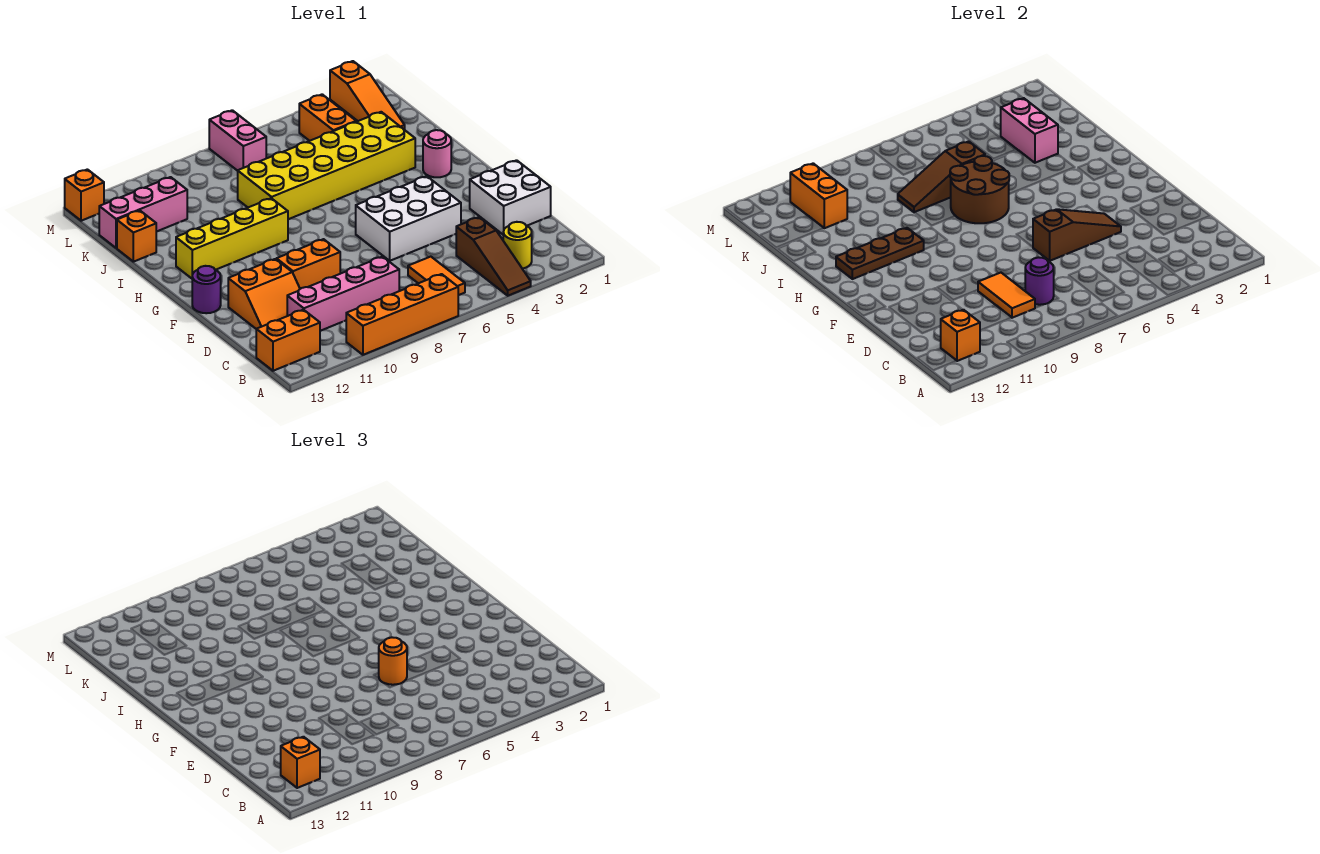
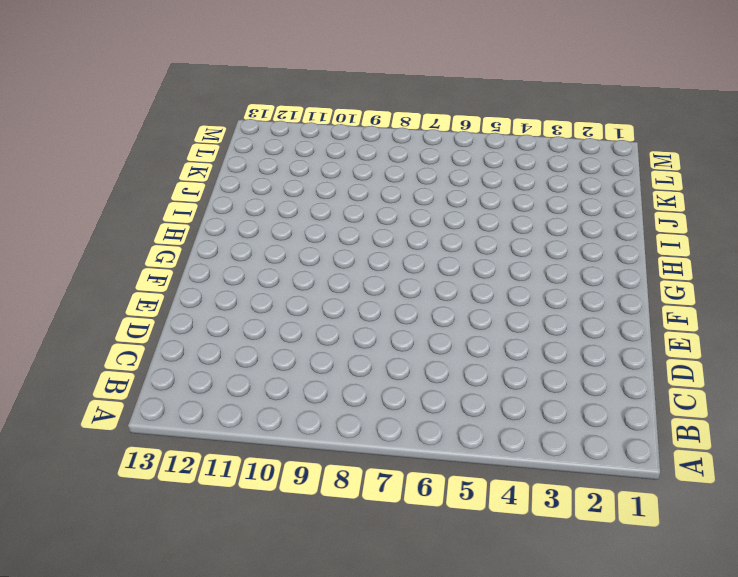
none -> brown 1x3 slope [456,217,531,296]
none -> orange 1x4 brick [346,274,458,355]
none -> yellow 1x1 round brick [503,222,532,269]
none -> orange 1x2 tile [408,257,465,295]

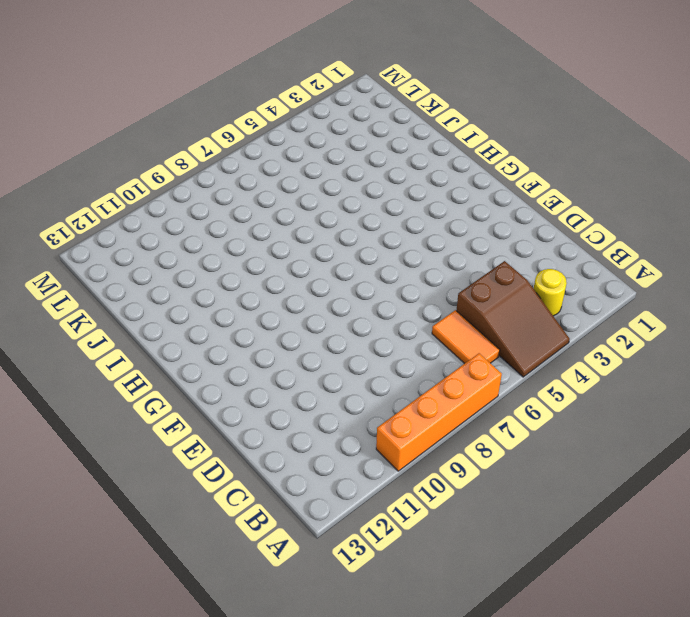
brown 2x3 slope [456,261,570,377] -> brown 1x3 slope [456,217,531,296]
none -> orange 1x2 brick [256,310,320,371]
none -> pink 1x4 brick [287,257,399,331]
none -> white 2x2 brick [470,160,551,234]
none -> orange 2x2 slope [228,259,300,329]

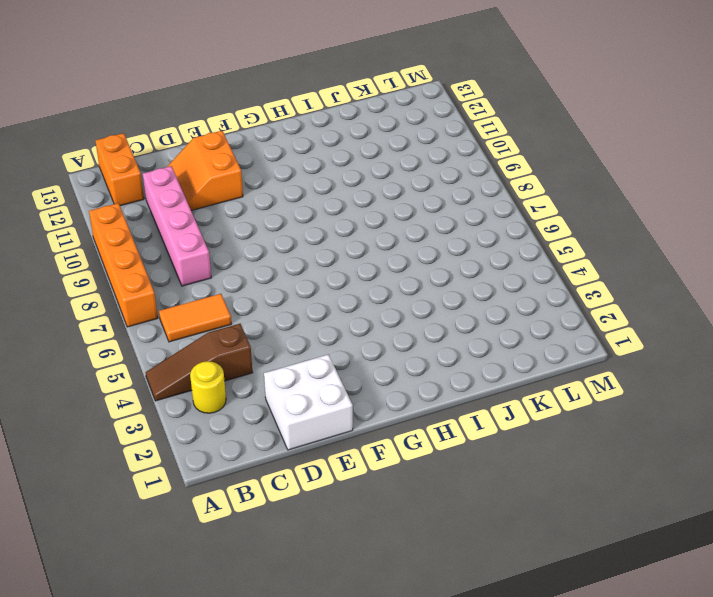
none -> white 2x3 brick [356,176,461,261]
none -> orange 1x2 brick [276,239,340,289]
none -> purple 1x1 round brick [192,266,221,313]
none -> pink 1x1 round brick [423,130,451,177]

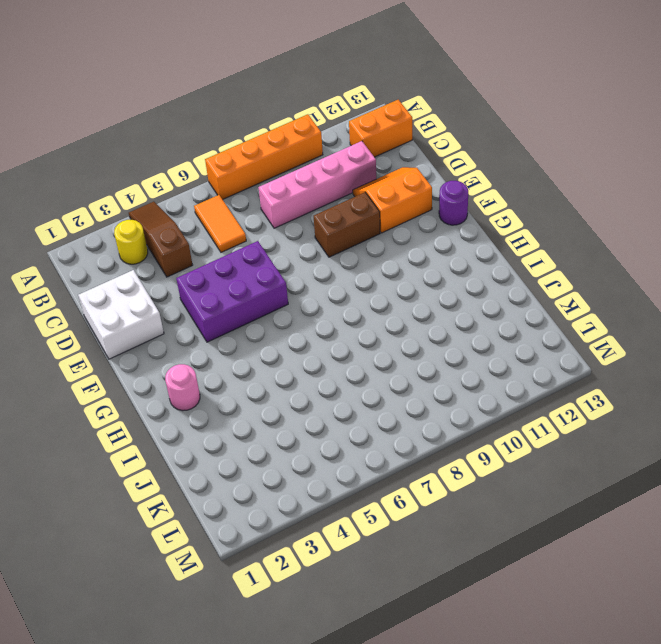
purple 2x3 brick [176,241,288,342] -> white 2x3 brick [356,176,461,261]
brown 1x2 brick [314,192,380,257] -> orange 1x2 brick [276,239,340,289]
none -> yellow 1x4 brick [176,198,288,278]
none -> yellow 2x6 brick [238,112,415,219]
none -> orange 1x1 brick [117,210,156,262]
none -> orange 1x3 slope [330,61,405,130]

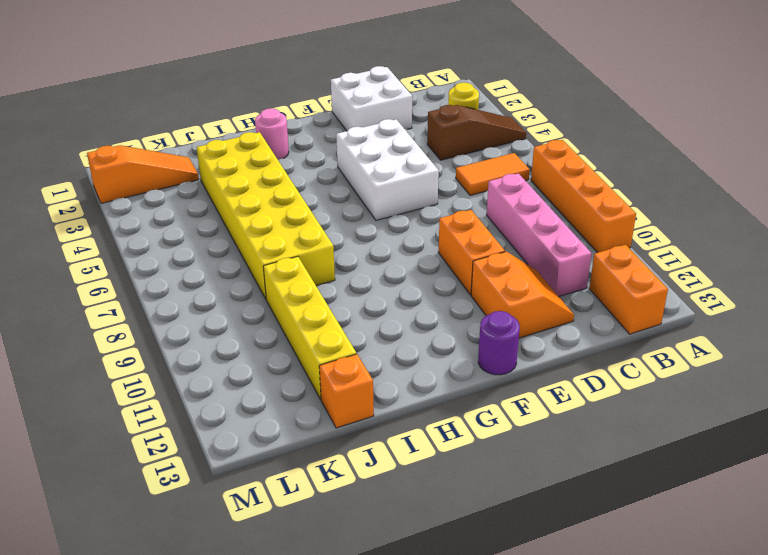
yellow 1x4 brick [263,256,356,399] -> yellow 1x4 brick moved to [176,198,288,278]
none -> orange 1x2 brick [299,94,356,141]
none -> pink 1x3 brick [99,177,187,248]
none -> pink 1x2 brick [209,110,266,171]
none -> orange 1x1 brick [65,169,104,221]

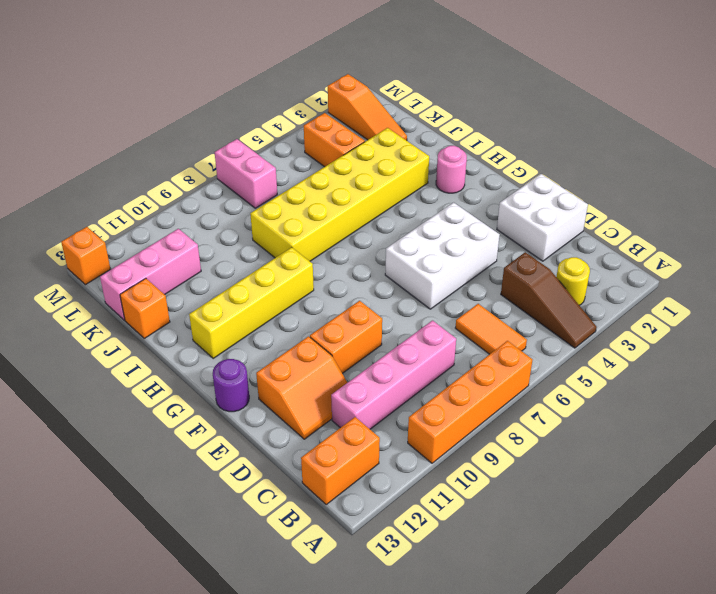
none -> orange 1x1 brick [941,310,980,361]
none -> purple 1x1 round brick [1025,257,1054,305]
none -> orange 1x2 tile [978,273,1035,318]
none -> brown 1x3 slope [1033,209,1121,261]

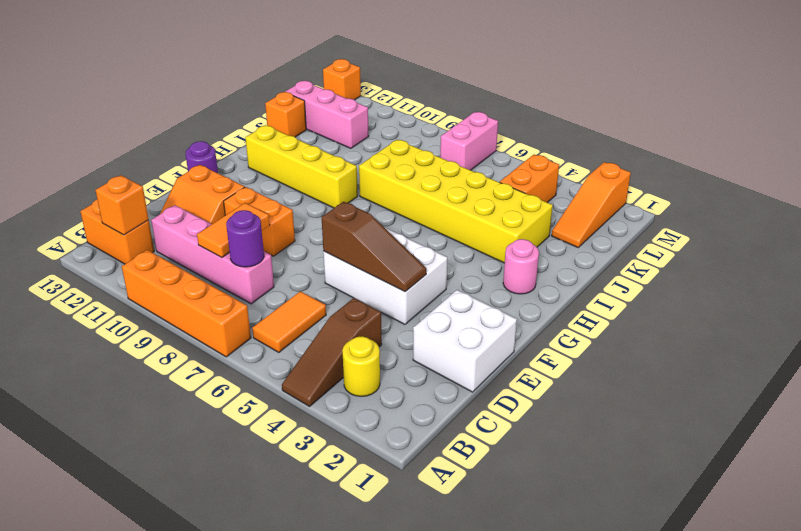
none -> brown 2x2 round brick [950,156,1009,223]
none -> brown 1x3 plate [836,228,924,279]
none -> pink 1x2 brick [1001,98,1058,163]
none -> brown 1x3 slope [898,141,985,212]

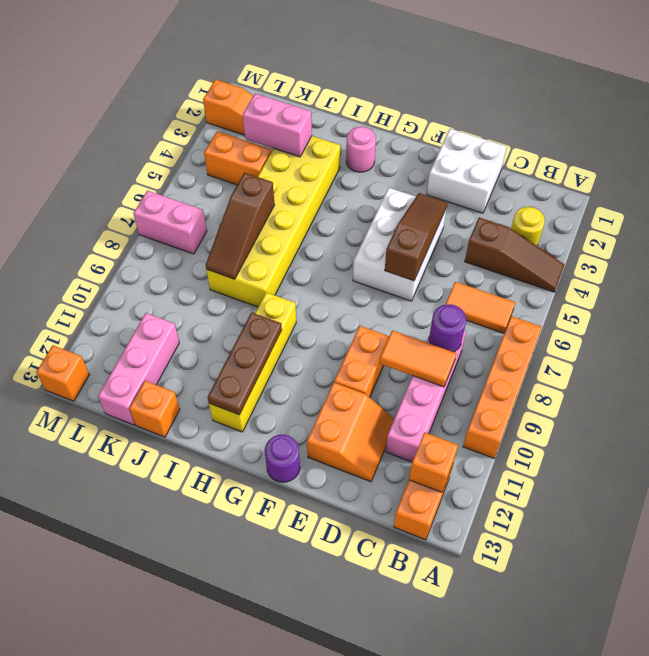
none -> brown 2x2 round brick [950,156,1009,223]
none -> orange 1x2 brick [790,163,847,228]
none -> orange 1x1 brick [281,737,320,788]
none -> orange 1x1 round brick [379,637,407,685]

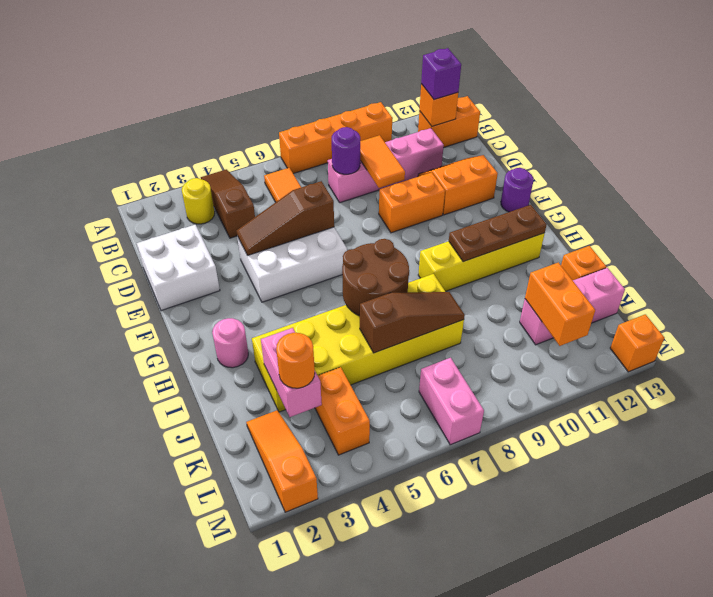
purple 1x1 brick [421,48,461,100] -> orange 1x1 brick [281,737,320,788]
orange 1x1 round brick [276,333,315,388] -> orange 1x1 round brick moved to [379,637,407,685]

